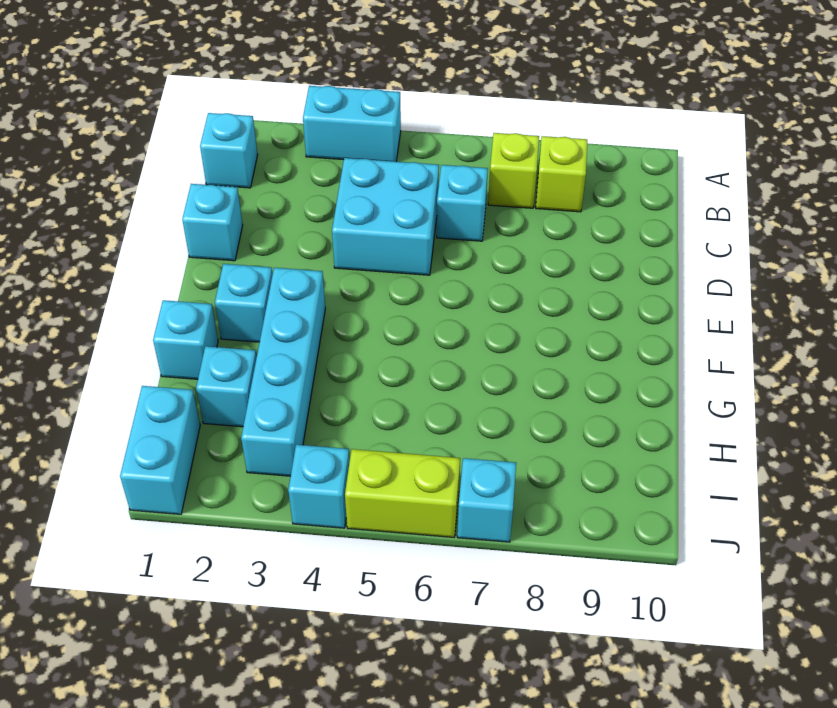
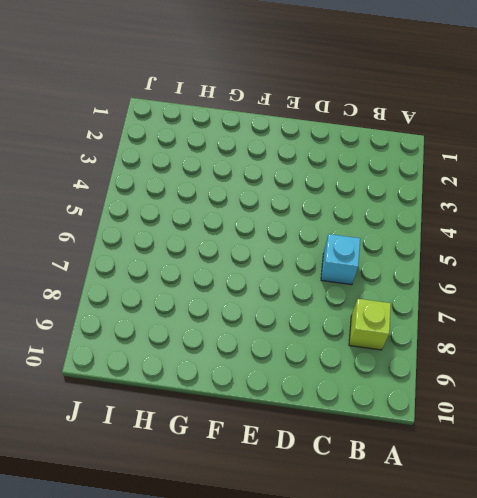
none -> cyan 1x2 brick [303,86,401,162]
none -> cyan 1x1 brick [200,113,258,188]
none -> lime 1x1 brick [488,133,539,208]

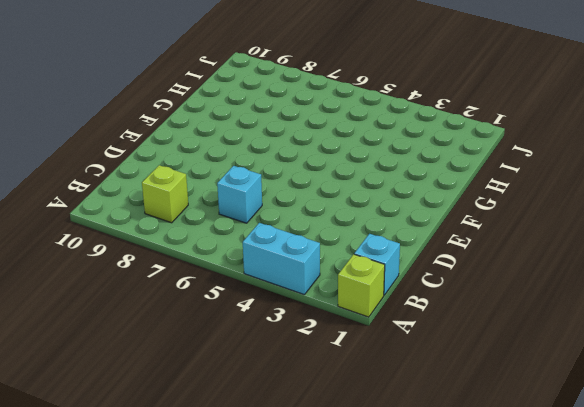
lime 1x1 brick [338,254,385,317] -> lime 1x1 brick moved to [488,133,539,208]
none -> cyan 2x2 brick [332,158,439,275]
none -> cyan 1x1 brick [182,184,243,261]
none -> cyan 1x1 brick [215,264,272,342]

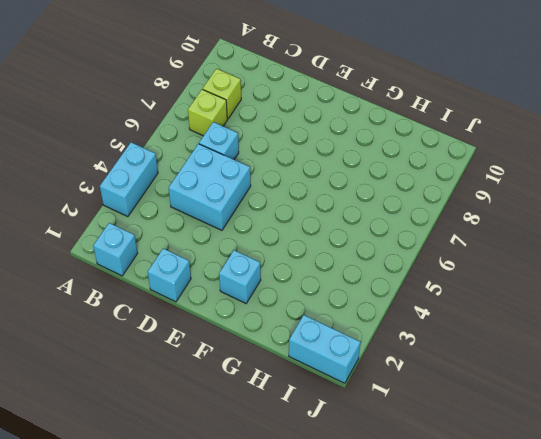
none -> cyan 1x4 brick [241,268,325,476]
none -> cyan 1x1 brick [153,300,218,379]
none -> cyan 1x1 brick [196,346,257,427]

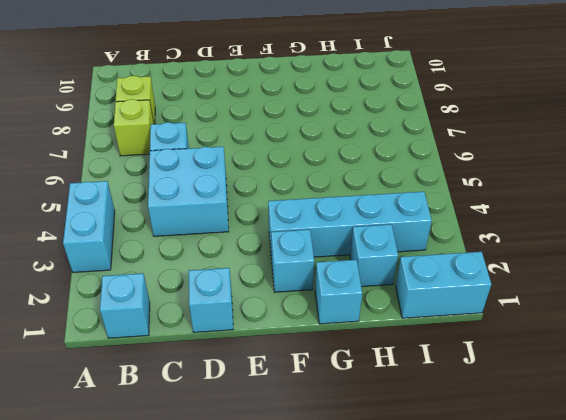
none -> cyan 1x1 brick [288,445,350,528]
none -> lime 1x2 brick [345,449,460,537]
none -> cyan 1x1 brick [457,458,516,542]

